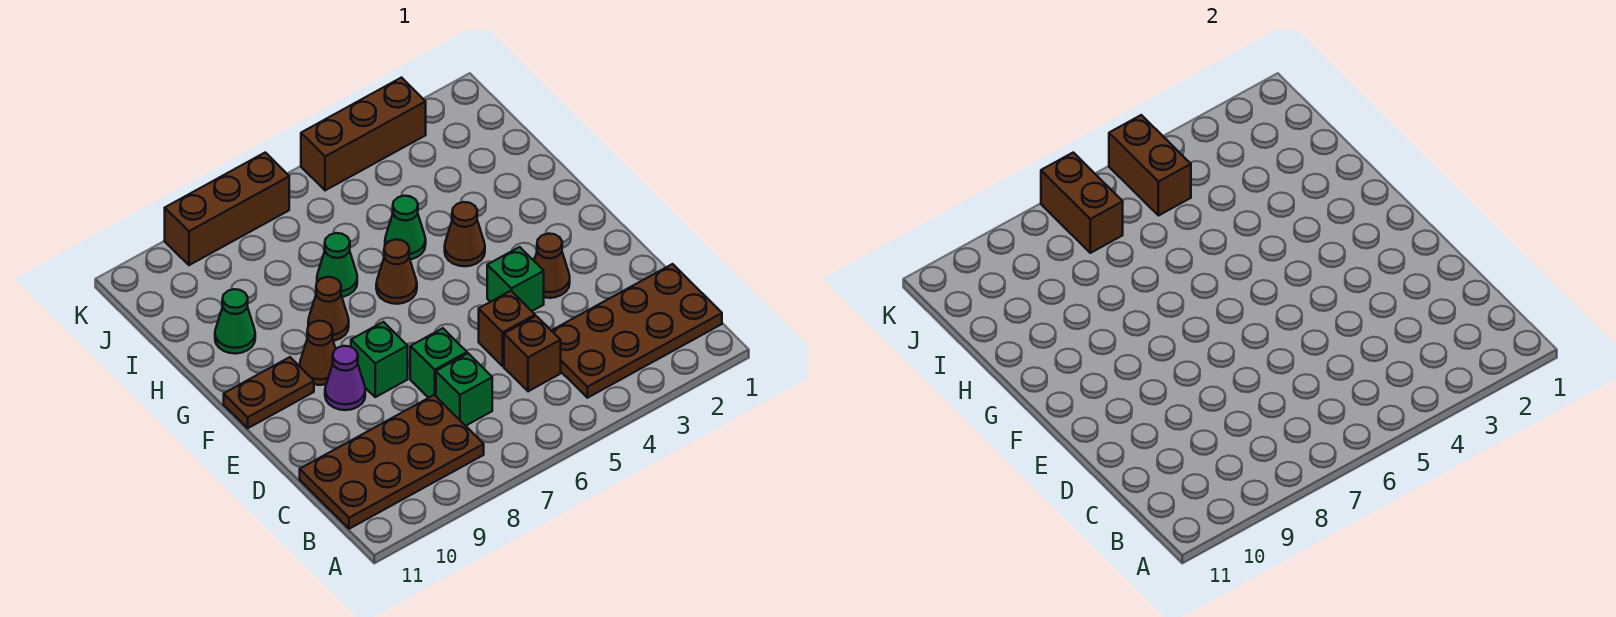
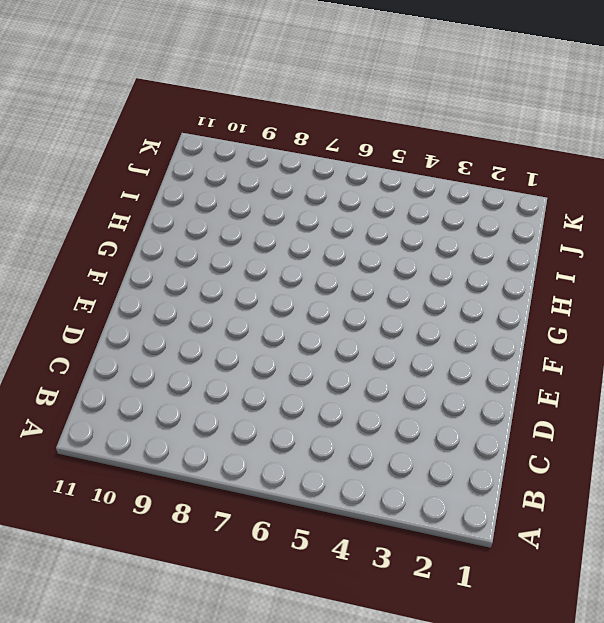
none -> brown 2x4 plate [551,264,722,398]
none -> brown 2x4 plate [300,395,484,529]
none -> brown 1x1 brick [504,316,561,391]

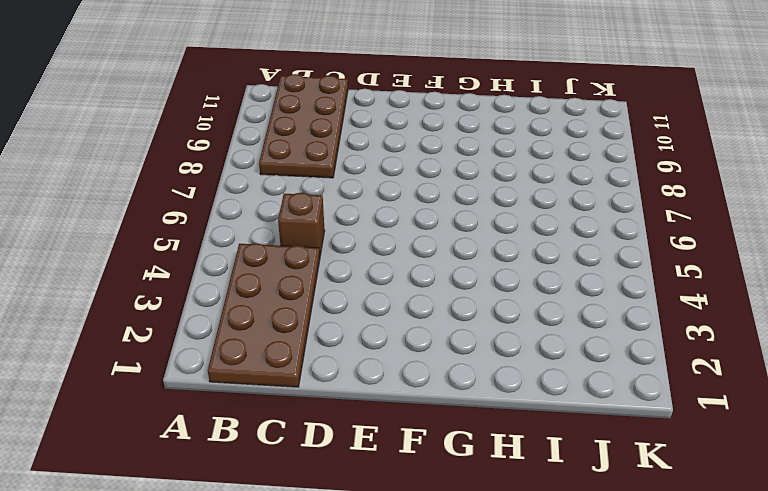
none -> green 1x1 brick [436,353,492,426]
none -> brown 1x1 brick [479,291,535,366]
none -> green 1x1 brick [410,328,467,398]

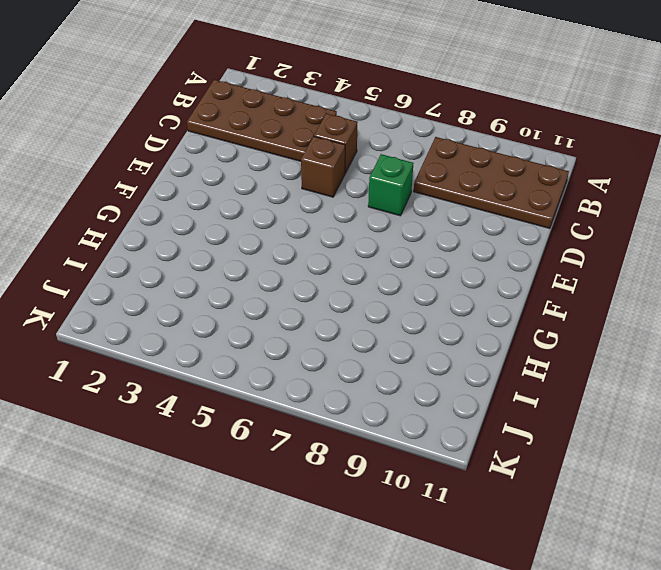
none -> green 1x1 brick [436,353,492,426]
none -> brown 1x1 cone [534,234,570,298]
none -> green 1x1 brick [487,247,544,311]

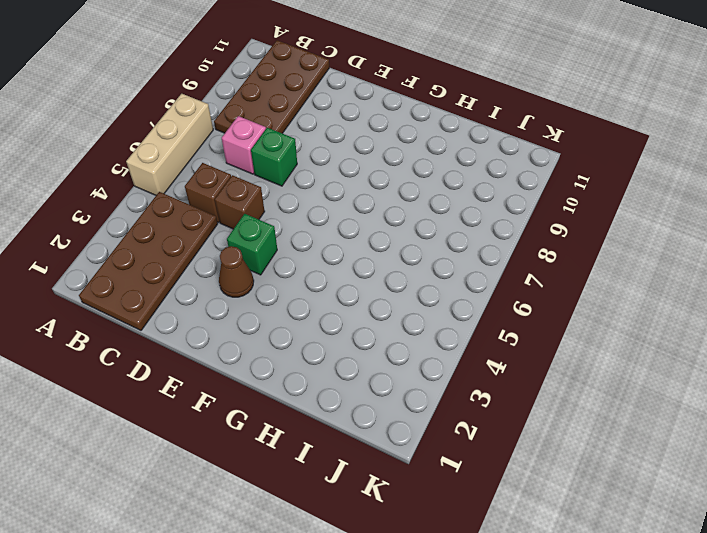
tan 1x3 brick [126,94,213,195] -> none
pink 1x1 brick [222,116,266,174] -> green 1x1 brick [436,353,492,426]
none -> green 1x1 brick [351,322,408,397]
none -> purple 1x1 cone [325,346,365,410]
none -> brown 1x1 cone [300,321,336,385]

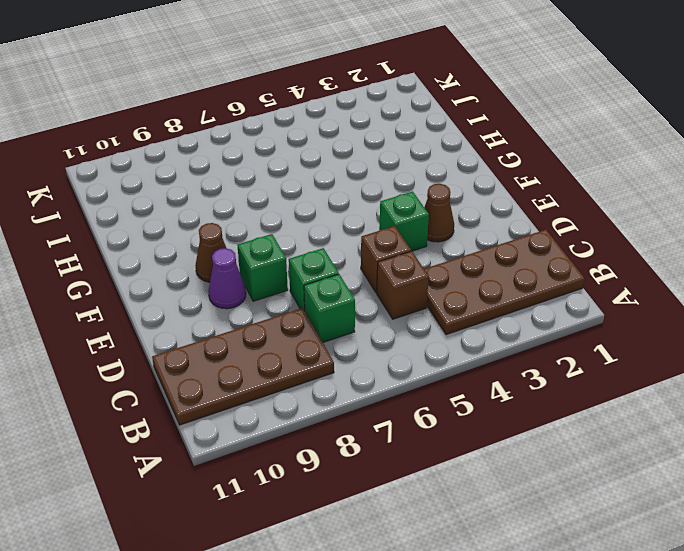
none -> brown 1x2 plate [224,357,314,428]
none -> brown 1x1 cone [445,202,485,266]
none -> brown 1x1 cone [376,240,417,304]

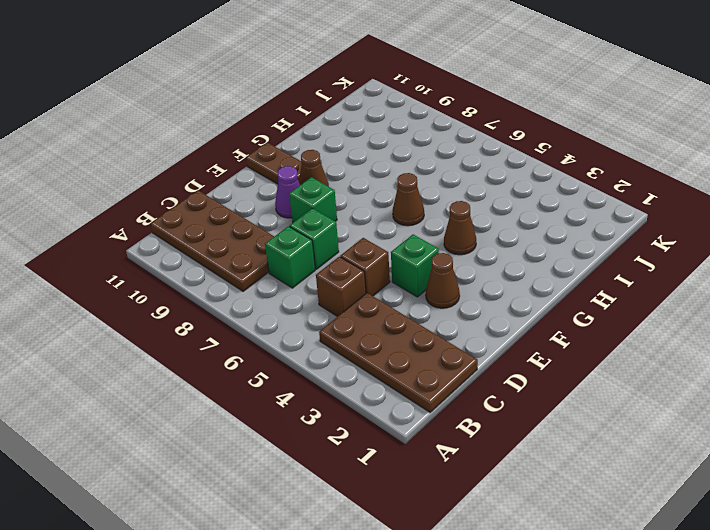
none -> brown 1x1 cone [308,277,349,341]
none -> green 1x1 cone [385,196,426,259]
none -> green 1x1 cone [317,233,357,297]

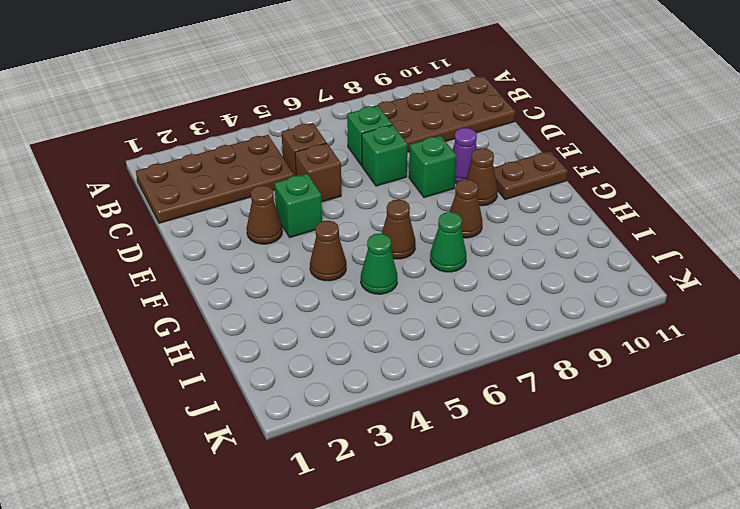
none -> green 1x1 cone [215,289,255,354]
none -> brown 1x3 brick [301,78,426,190]
none -> brown 1x3 brick [165,153,289,265]

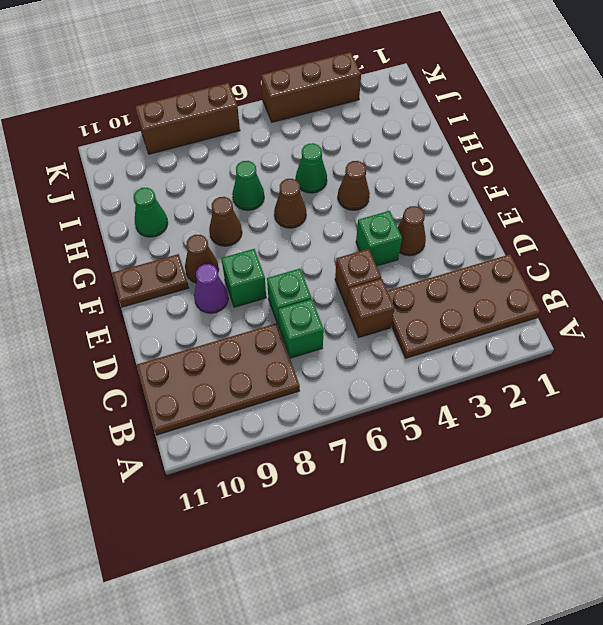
none -> brown 1x2 brick [1109,115,1191,216]
none -> brown 1x2 brick [1041,153,1123,253]

